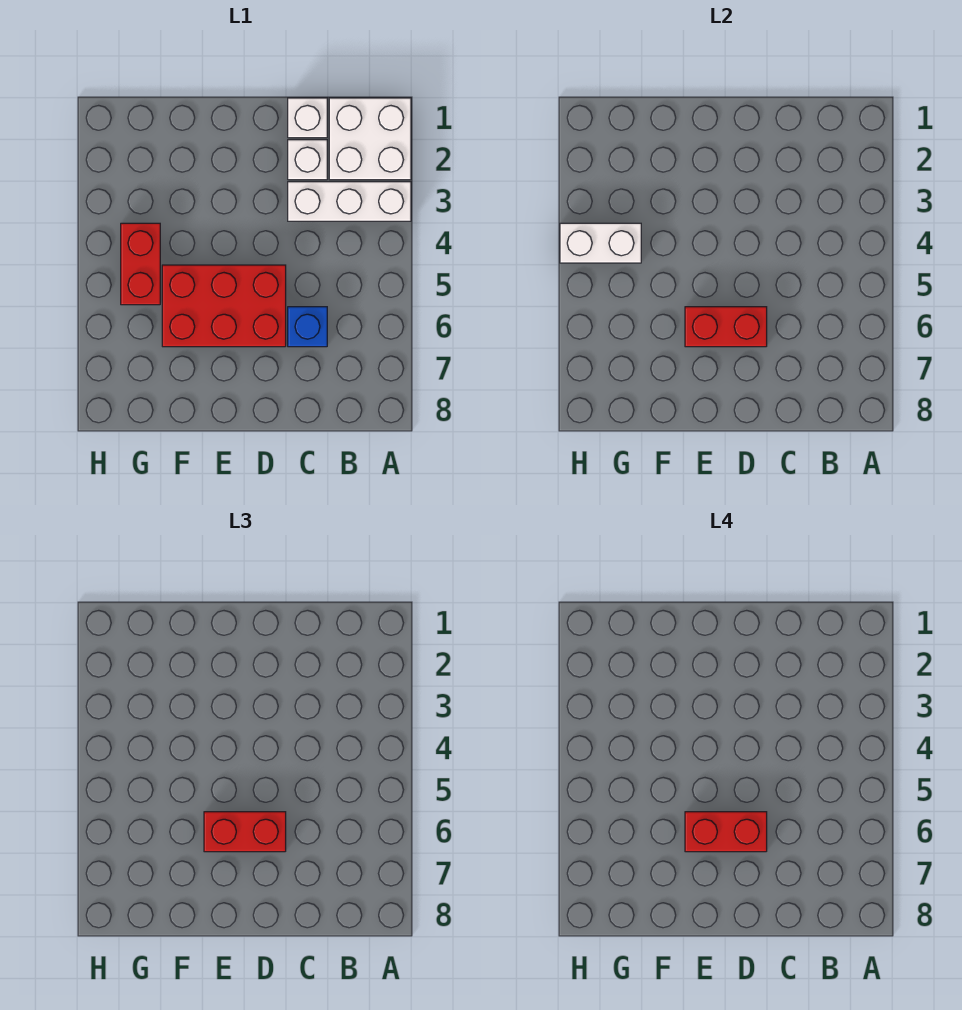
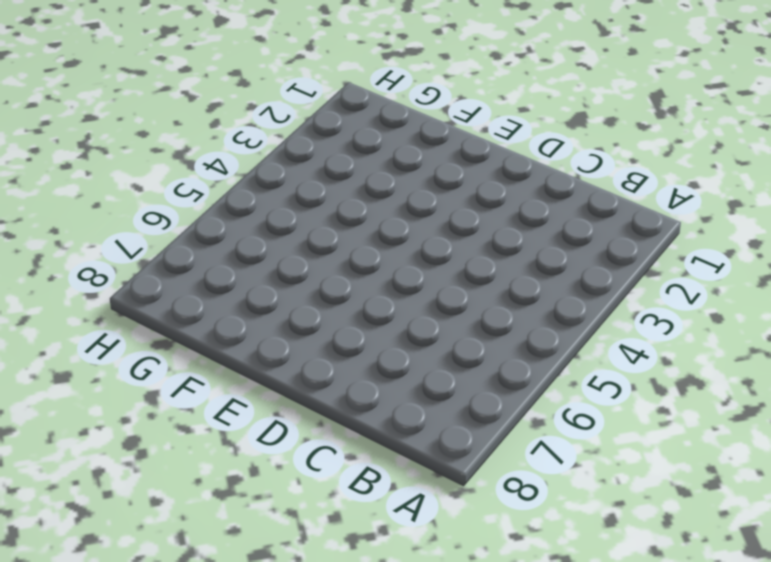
none -> white 2x2 brick [329,98,411,180]
none -> white 1x3 brick [288,182,411,221]

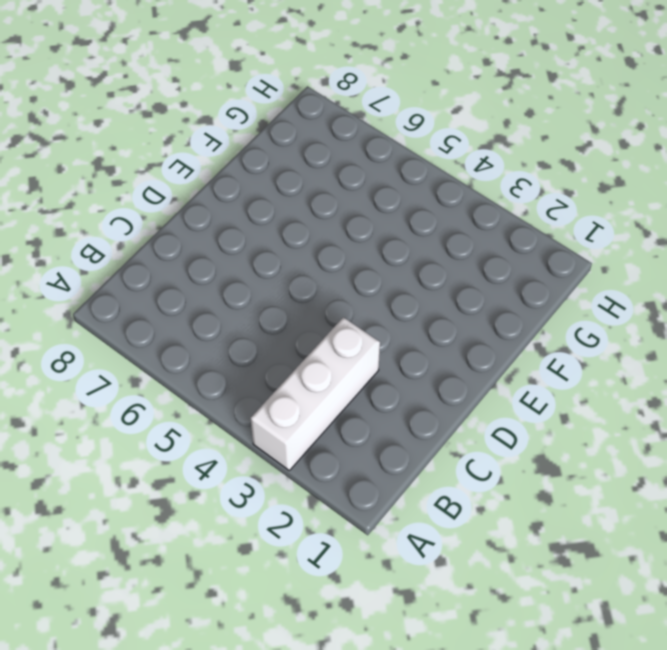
none -> white 2x2 brick [329,98,411,180]
none -> white 1x1 brick [288,98,327,138]

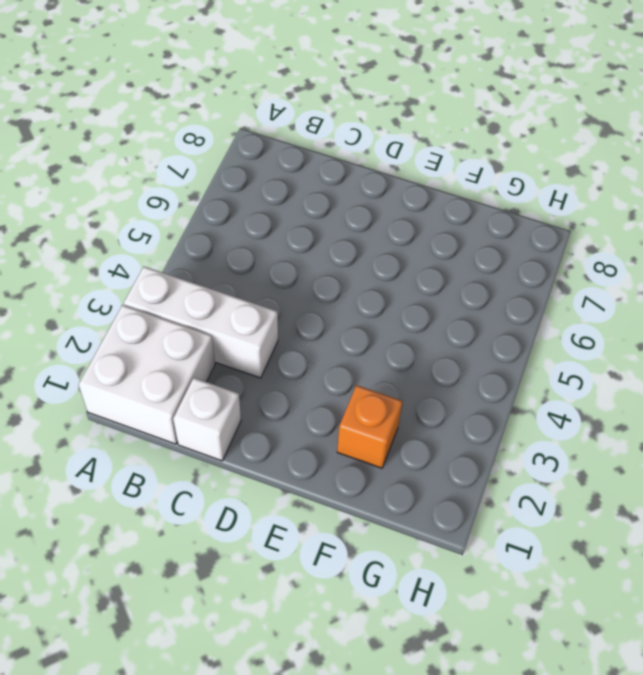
orange 1x1 brick [337,385,402,468] -> none
none -> white 1x1 brick [288,140,327,180]
none -> blue 1x1 brick [288,307,327,347]

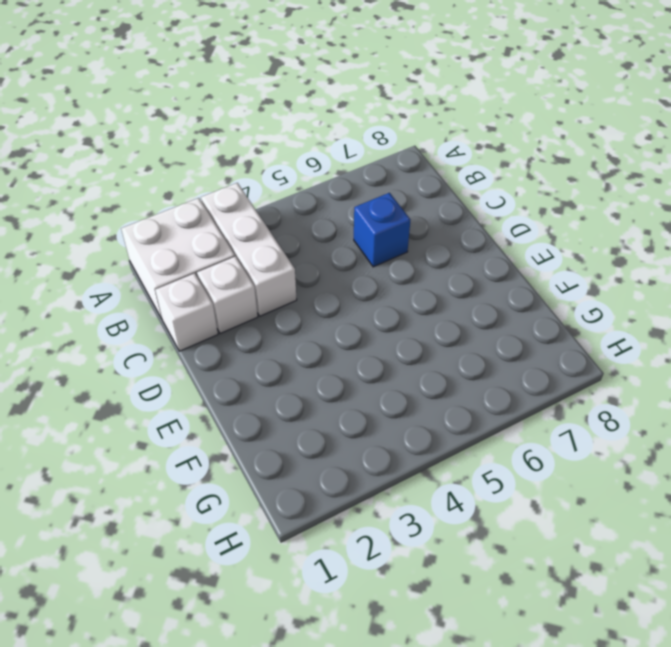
none -> red 2x3 brick [162,265,286,347]
none -> red 1x2 brick [121,223,160,305]

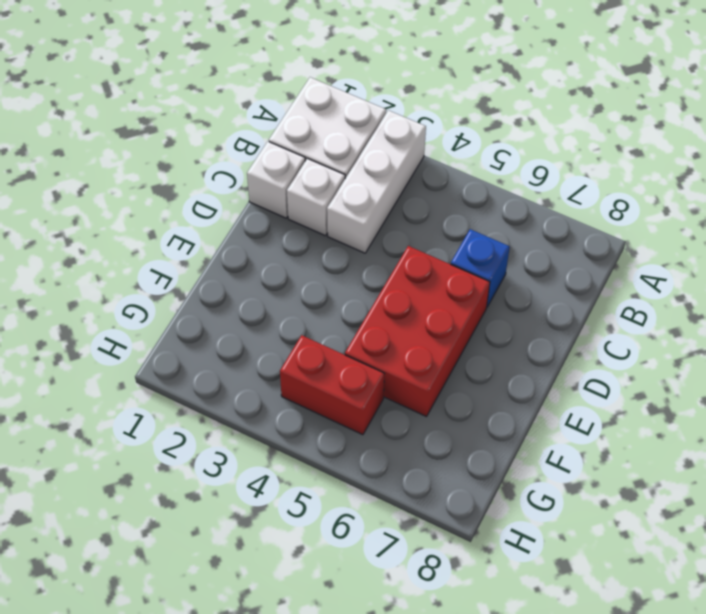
none -> red 1x2 brick [685,307,767,347]
none -> white 1x2 brick [560,223,641,263]

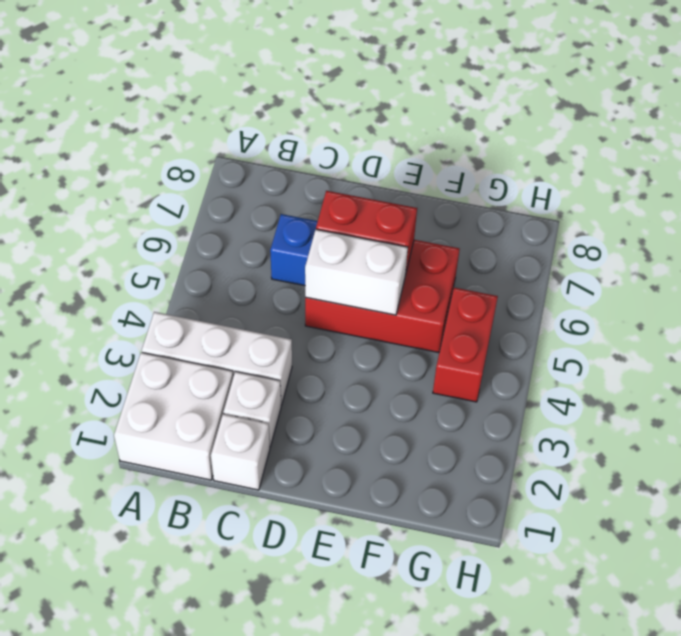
white 1x2 brick [305,229,408,315] -> white 1x2 brick moved to [560,223,641,263]
none -> red 1x2 brick [204,812,286,852]
none -> red 1x2 brick [685,812,767,852]

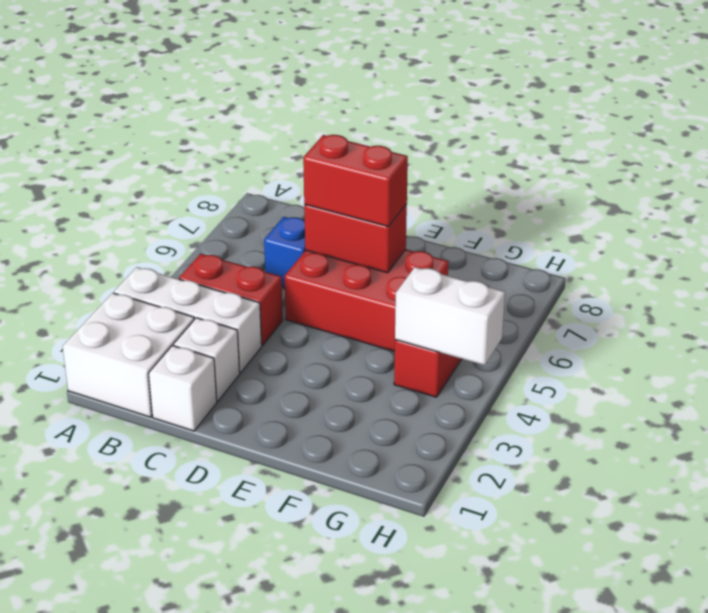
red 1x2 brick [179,254,283,346] -> red 1x2 brick moved to [685,812,767,852]

